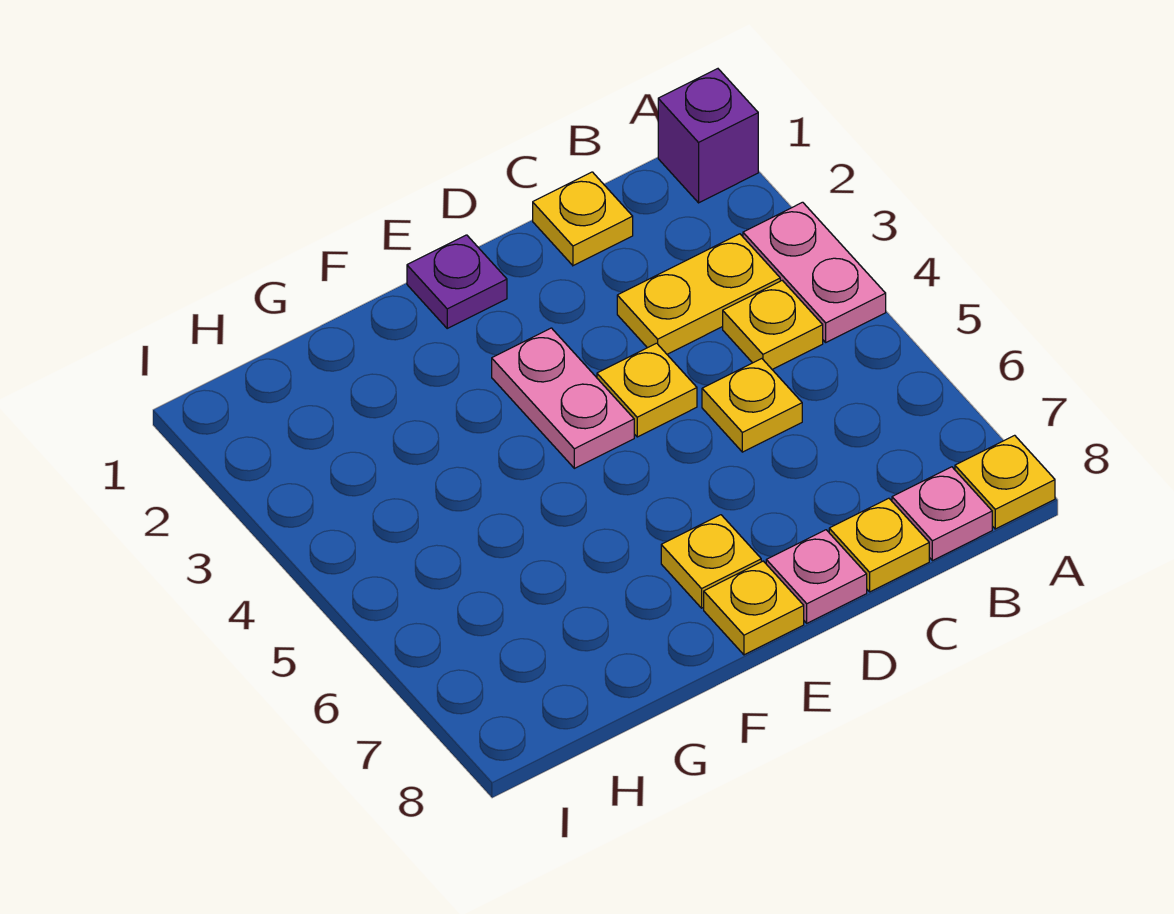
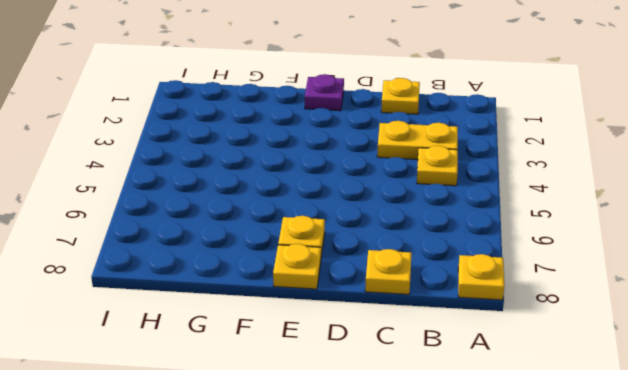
none -> purple 1x1 brick [658,69,758,203]
none -> pink 1x2 plate [743,202,886,342]
none -> pink 1x1 plate [892,467,992,561]

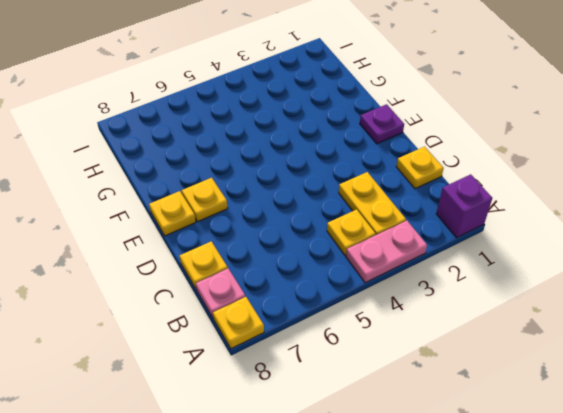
none -> yellow 1x1 plate [702,359,802,452]
none -> yellow 1x1 plate [597,343,697,437]
none -> pink 1x1 plate [766,530,867,623]

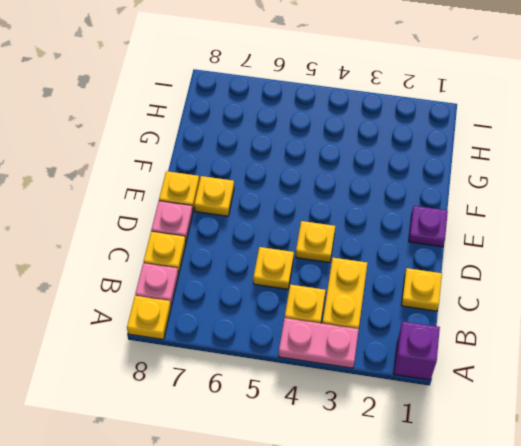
none -> pink 1x2 plate [492,328,634,468]

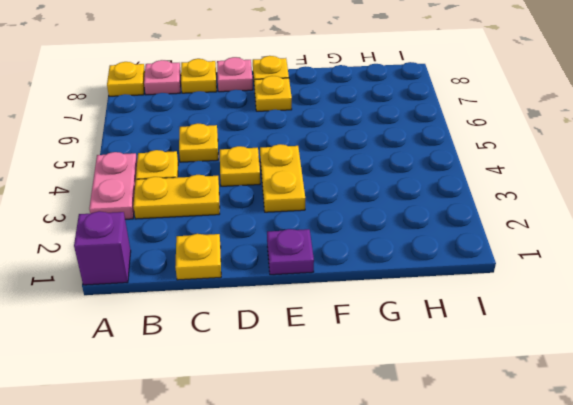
yellow 1x2 plate [260,144,305,212] -> pink 1x2 plate [492,328,634,468]

